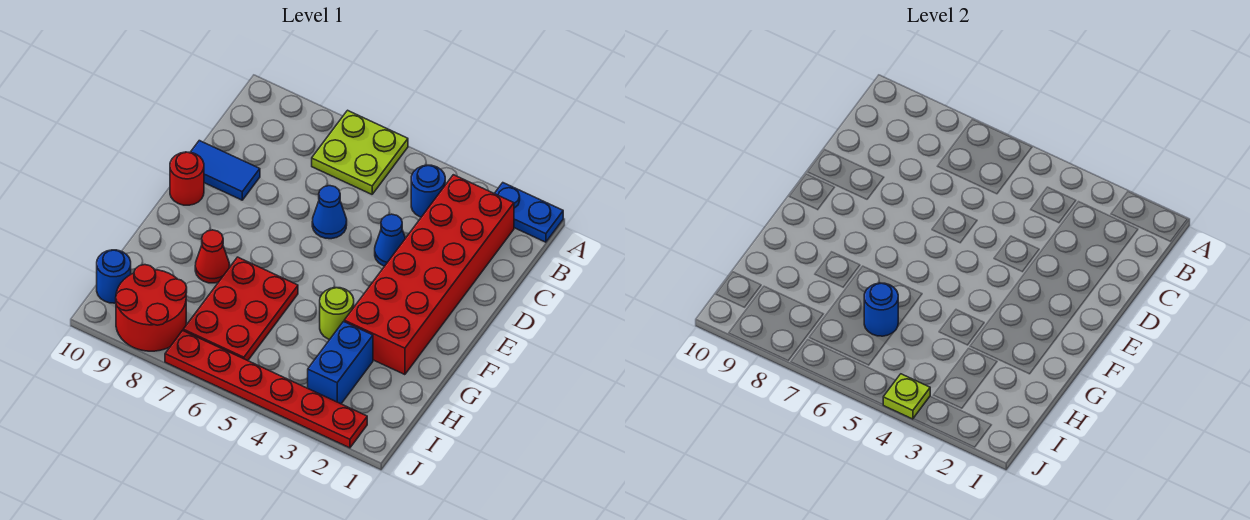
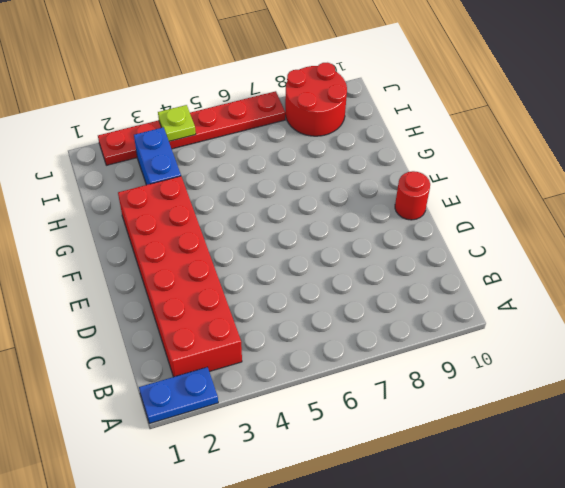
none -> lime 2x2 plate [312,110,408,194]
none -> blue 1x1 round brick [411,165,445,217]
none -> blue 1x1 cone [375,214,405,266]

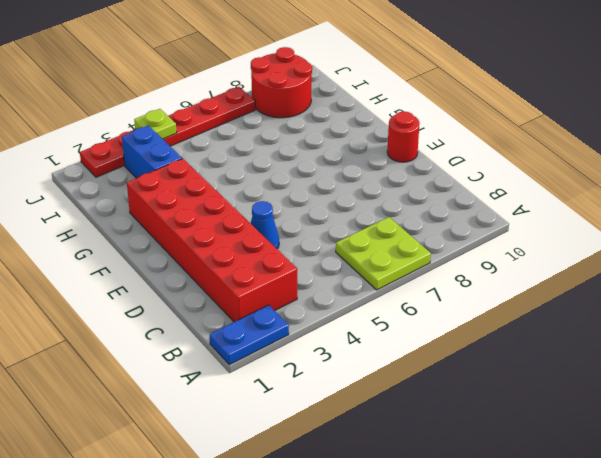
none -> blue 1x1 round brick [411,165,445,217]
none -> blue 1x1 cone [312,186,347,239]
none -> blue 1x2 tile [191,141,260,200]

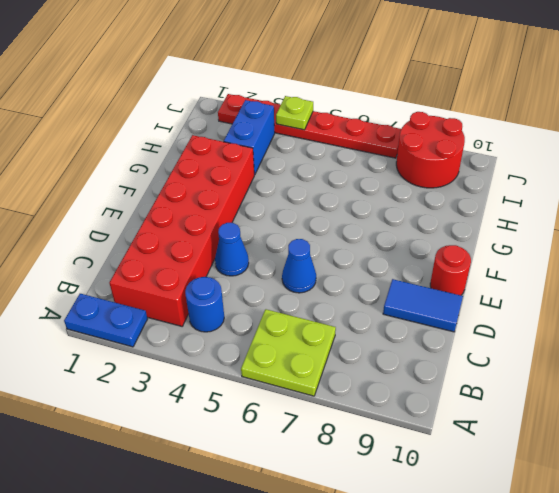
none -> lime 1x1 round brick [320,288,354,339]
none -> red 2x3 plate [183,257,298,361]
none -> red 1x1 cone [195,230,230,283]

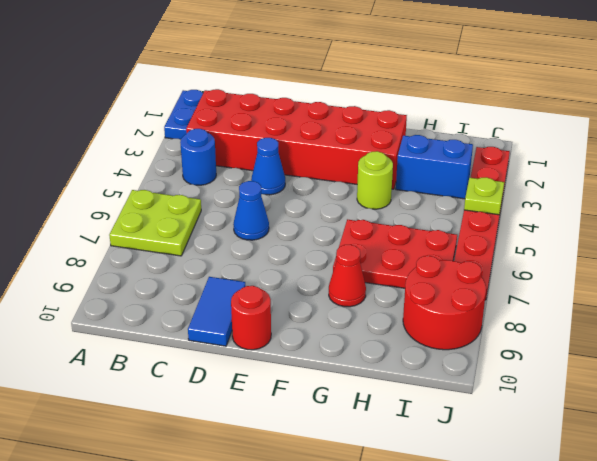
none -> blue 1x1 round brick [97,250,131,303]
none -> blue 1x1 round brick [864,283,898,336]

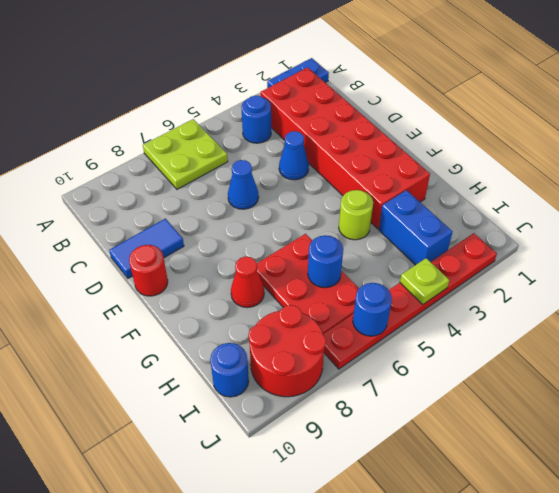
blue 1x1 round brick [353,283,392,336] -> none

